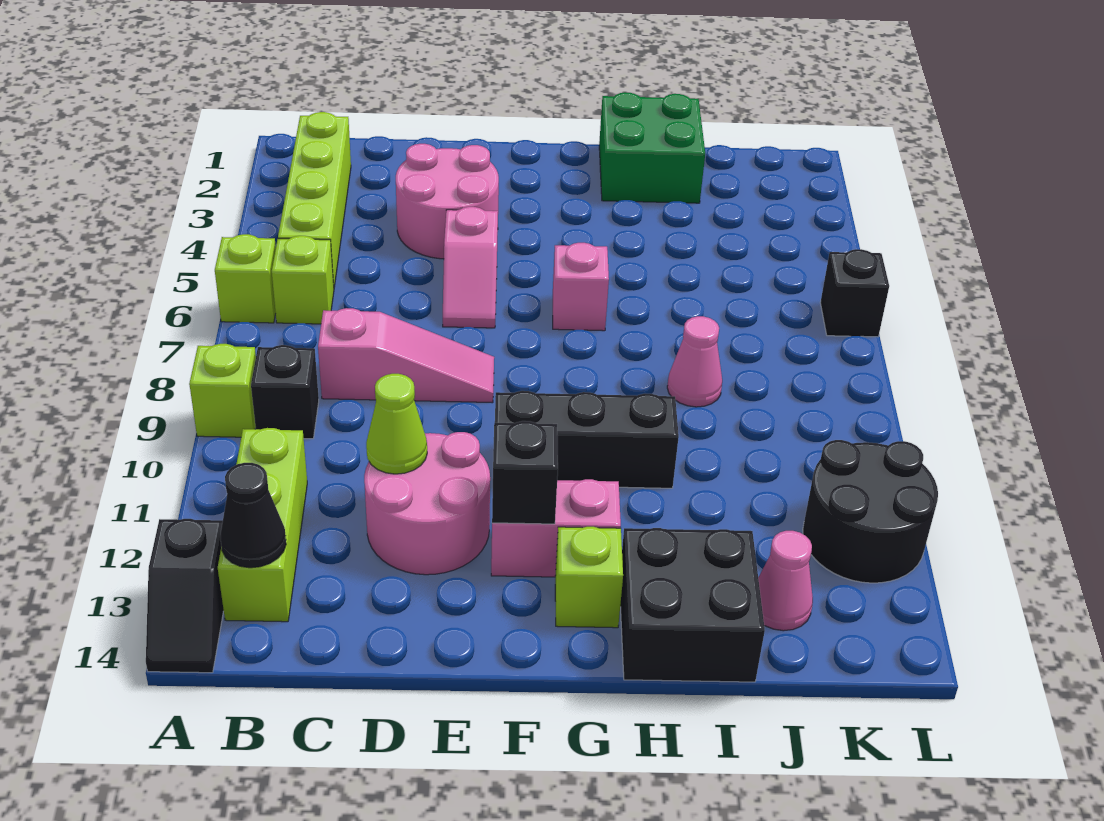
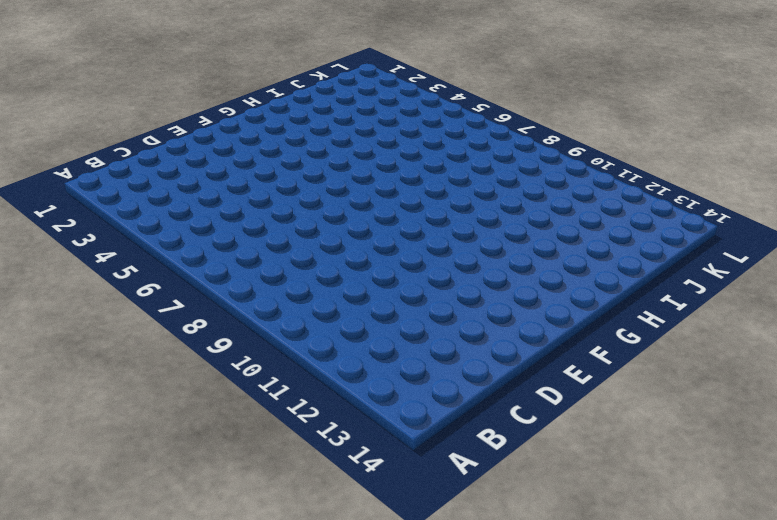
none -> lime 1x1 brick [215,234,276,323]
none -> lime 1x1 brick [189,344,256,437]
none -> black 1x2 slope [146,519,224,673]

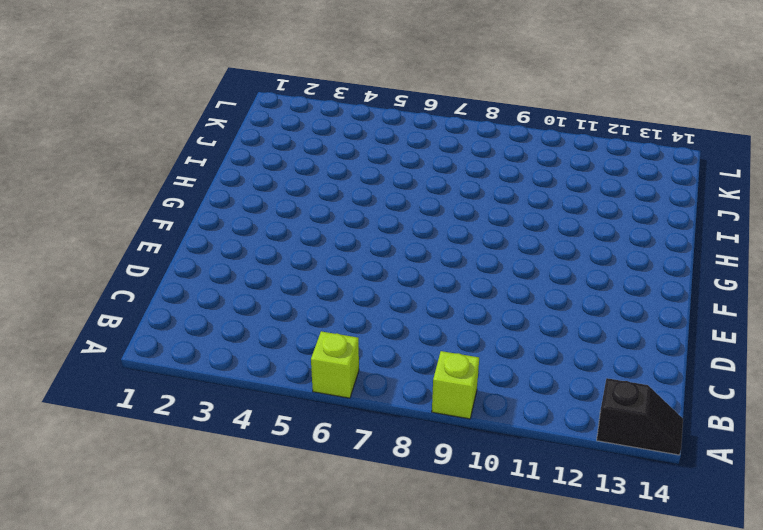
none -> lime 1x4 brick [278,112,351,287]
none -> lime 1x1 brick [272,236,334,324]
none -> black 1x1 brick [251,345,319,439]

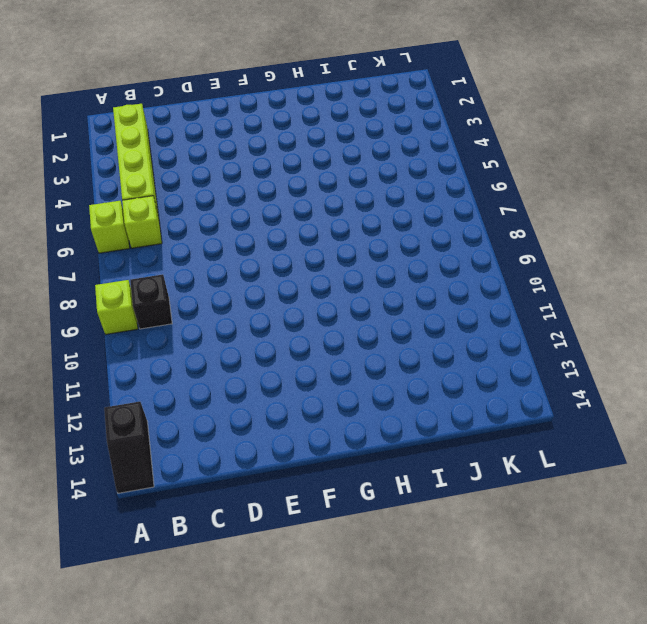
none -> lime 1x3 brick [218,428,307,622]
none -> pink 1x3 slope [318,308,494,403]
none -> pink 2x2 round brick [396,144,499,259]

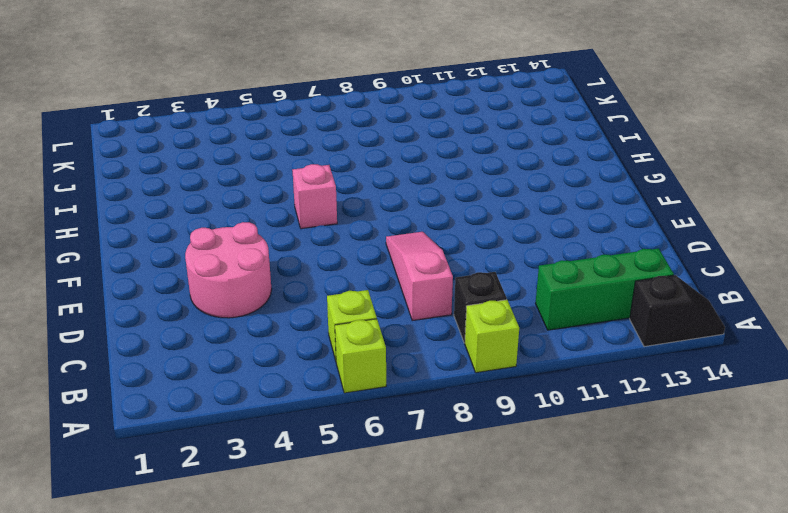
green 1x3 brick [535,248,674,330] -> lime 1x3 brick [218,428,307,622]
none -> lime 1x4 brick [278,112,351,287]
none -> pink 2x2 round brick [364,432,490,575]
none -> pink 1x2 slope [443,207,498,328]

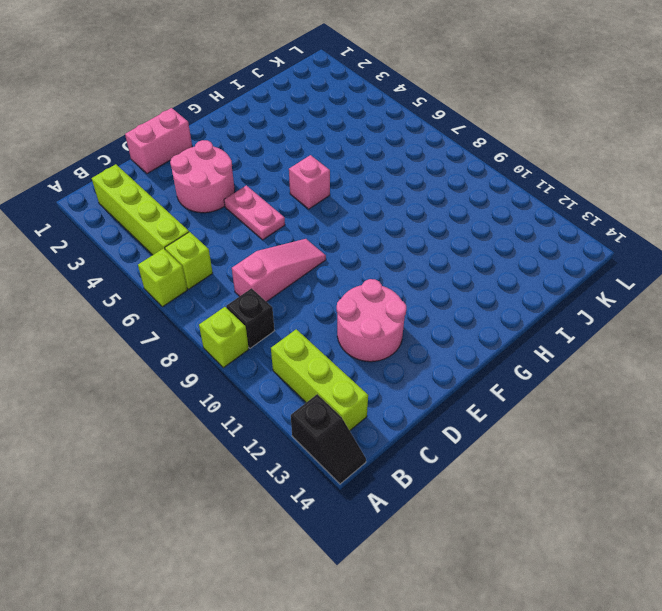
pink 1x2 brick [125,108,192,174] -> pink 1x2 brick moved to [491,479,621,577]
pink 1x2 plate [224,185,285,240] -> pink 1x2 slope [443,207,498,328]
none -> black 1x3 brick [495,391,679,488]
none -> lime 1x1 brick [555,527,623,628]
none -> green 2x2 brick [599,92,705,203]

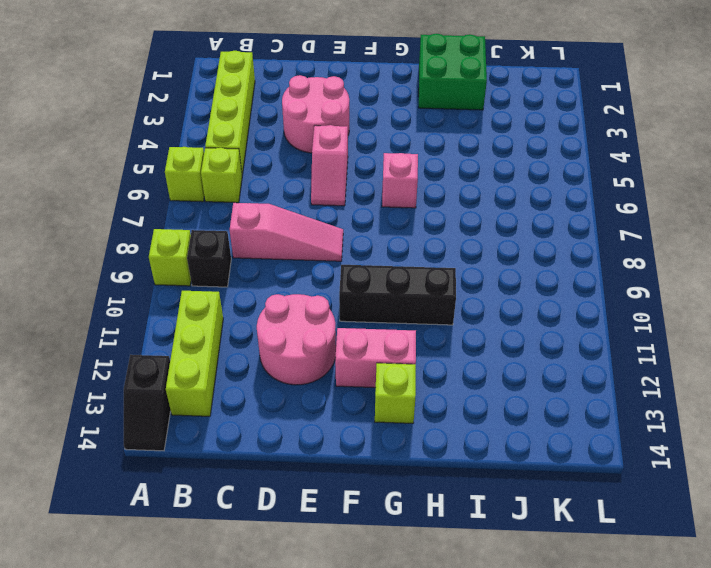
none -> black 2x2 brick [620,528,765,682]
none -> pink 1x1 cone [667,316,722,407]
none -> pink 1x1 cone [758,531,813,631]

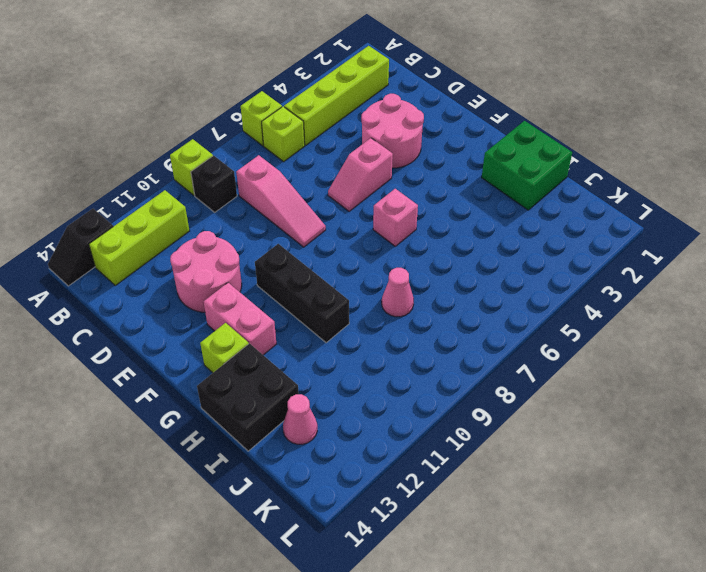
none -> black 2x2 round brick [803,440,938,583]
none -> black 1x1 brick [820,249,889,337]
none -> black 1x1 cone [221,463,286,568]

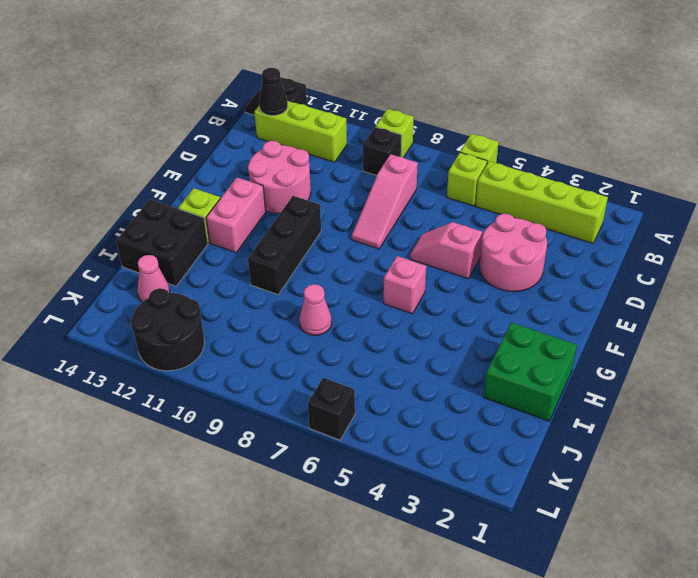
none -> lime 1x1 cone [366,374,427,474]
none -> black 1x1 brick [492,421,558,524]

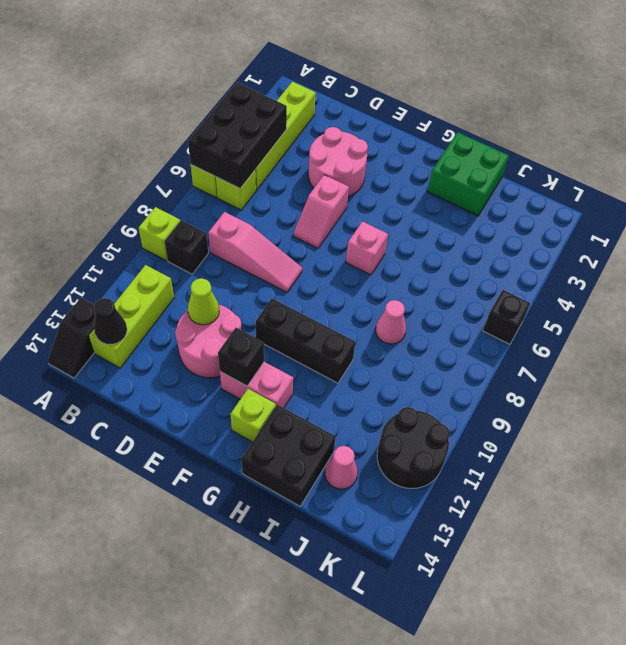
black 2x3 brick [188,83,287,188] -> none

